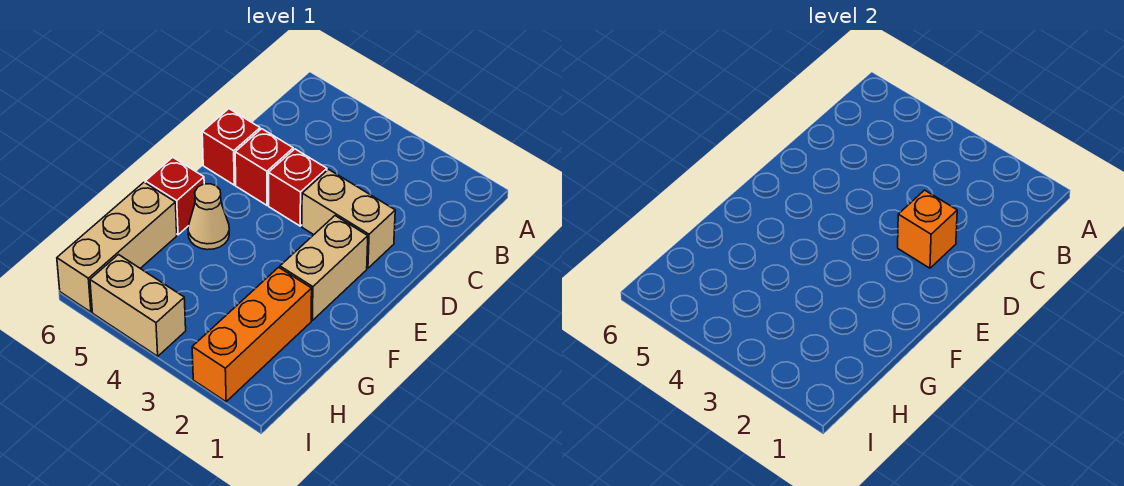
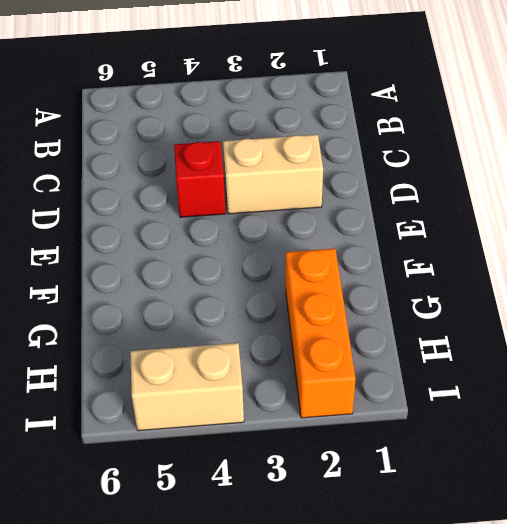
none -> red 1x1 brick [235,129,293,205]
none -> red 1x1 brick [202,109,260,185]

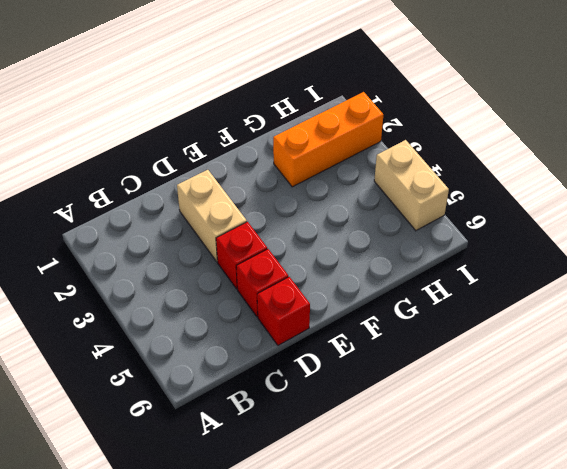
none -> tan 1x2 brick [280,216,368,320]
none -> tan 1x1 cone [188,184,229,250]

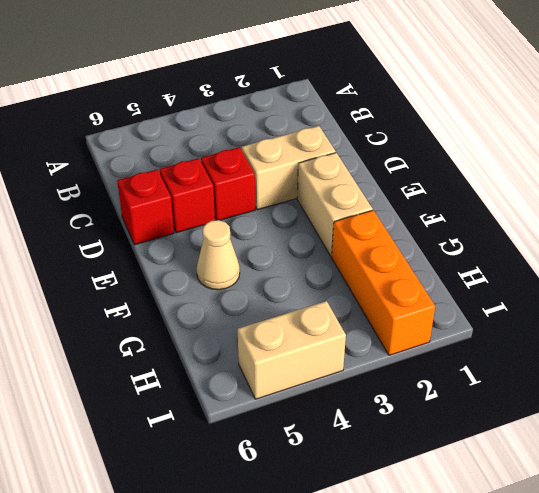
none -> red 1x1 brick [145,157,204,235]
none -> tan 1x3 brick [57,182,177,312]

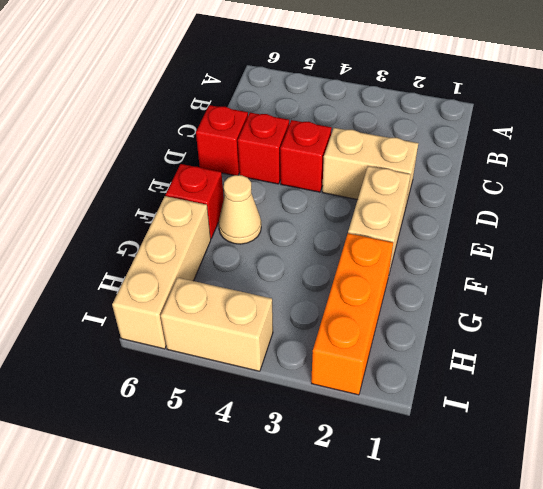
none -> orange 1x1 brick [898,190,957,268]

